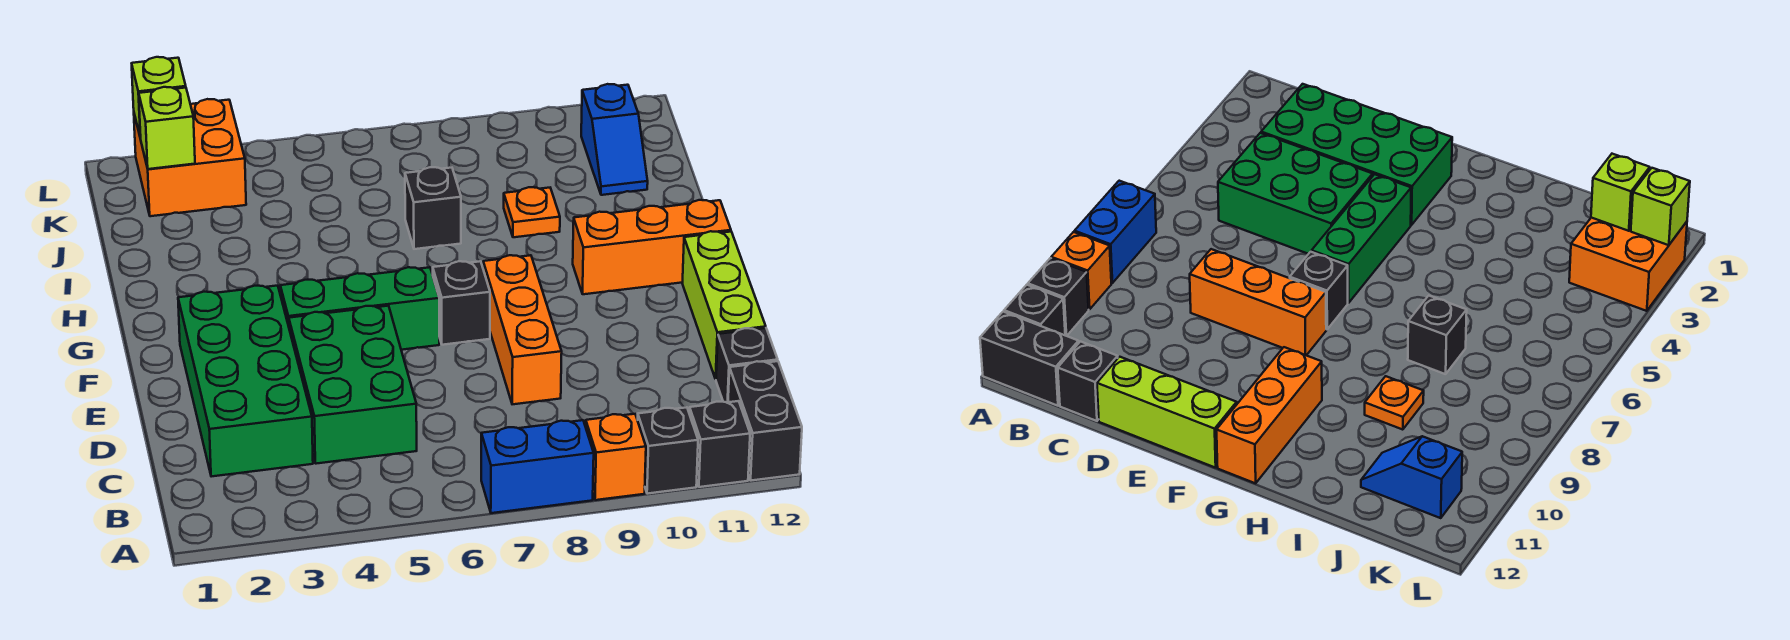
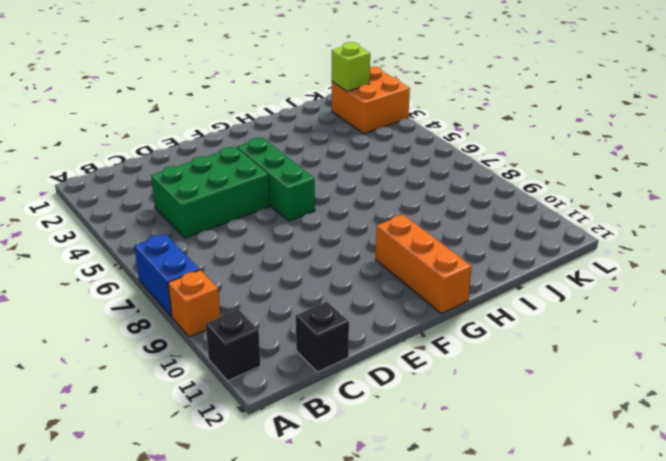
none -> black 1x1 brick [638,407,698,494]
none -> black 1x2 brick [728,361,802,481]
none -> green 2x4 brick [178,286,313,477]

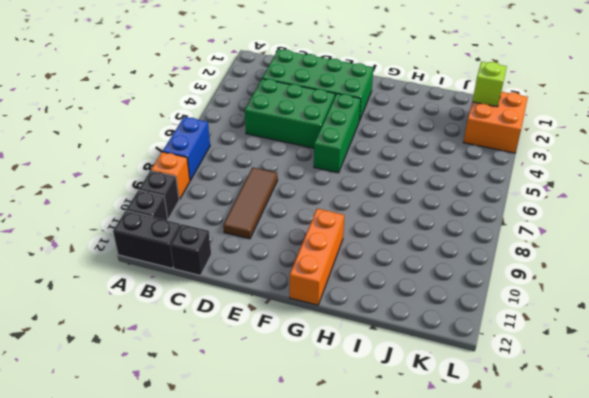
brown 1x3 tile [223,167,278,239] -> orange 1x3 brick [483,255,562,404]
none -> lime 1x3 brick [682,231,766,379]
none -> black 1x1 brick [433,261,490,345]
none -> black 1x1 brick [405,167,461,249]

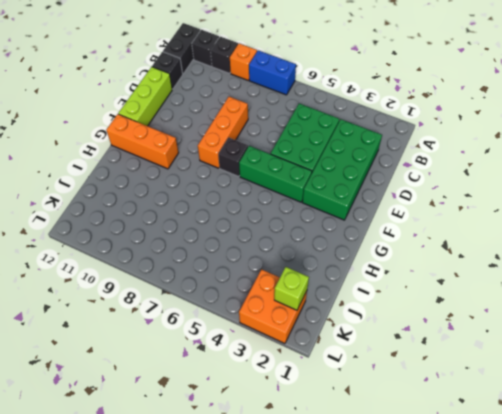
none -> black 1x1 brick [405,167,461,249]
none -> orange 1x1 plate [504,187,560,237]
none -> blue 1x2 slope [581,84,648,195]

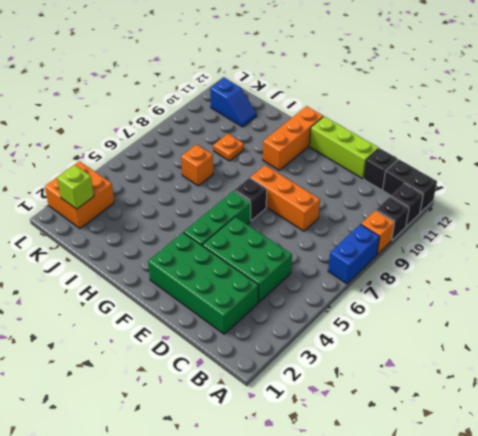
orange 1x1 brick [181,144,213,186] -> black 1x1 brick [405,167,461,249]
none -> lime 1x1 brick [132,57,186,138]

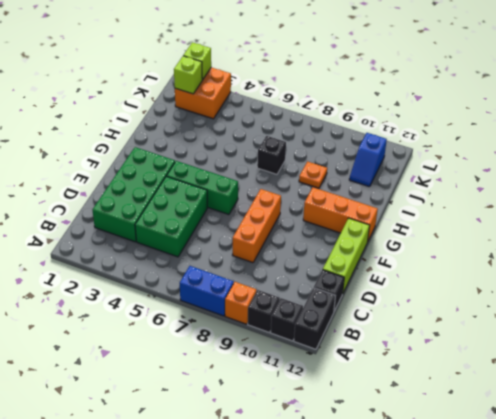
none -> black 1x1 brick [433,261,490,345]

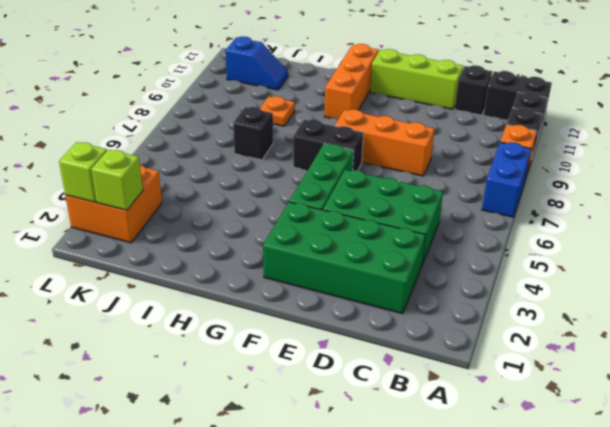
black 1x2 brick [293,120,363,170] -> black 1x1 brick [433,261,490,345]

